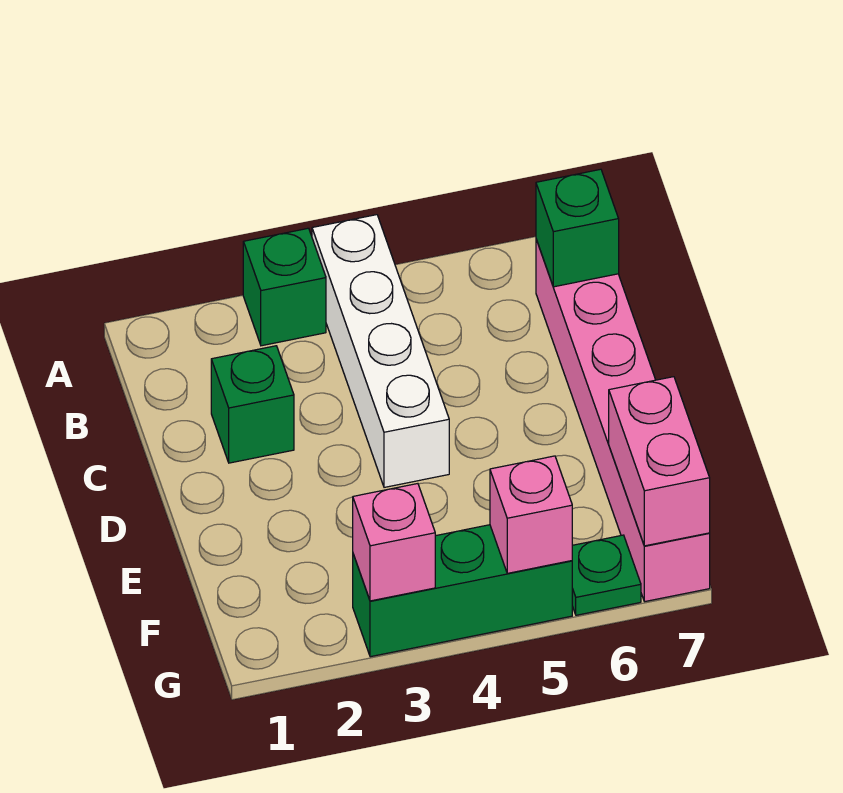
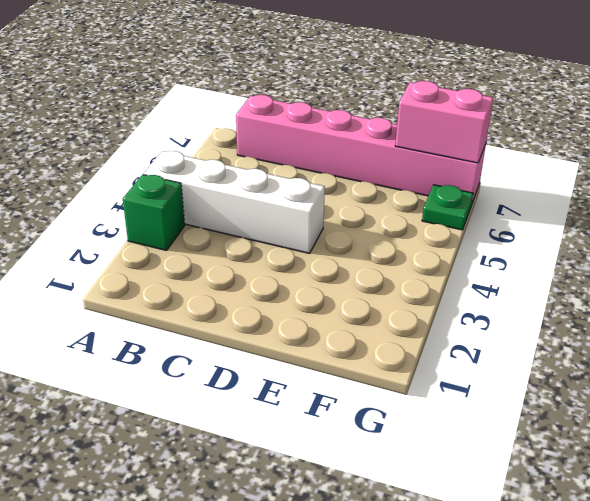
none -> green 1x1 brick [211,346,294,463]
none -> green 1x3 brick [353,525,572,657]

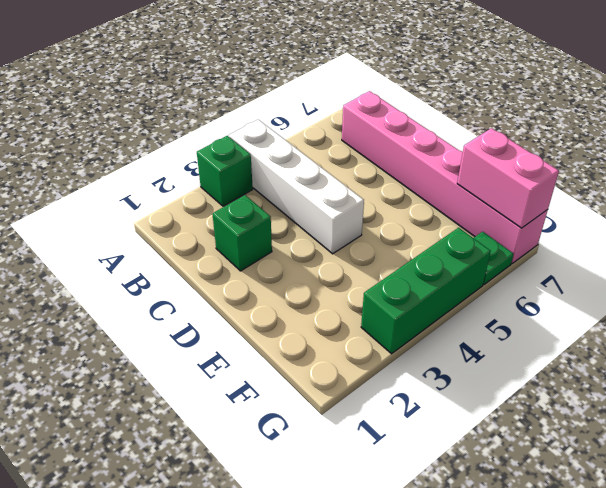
none -> green 1x1 brick [536,169,619,287]
none -> pink 1x1 brick [353,484,435,601]

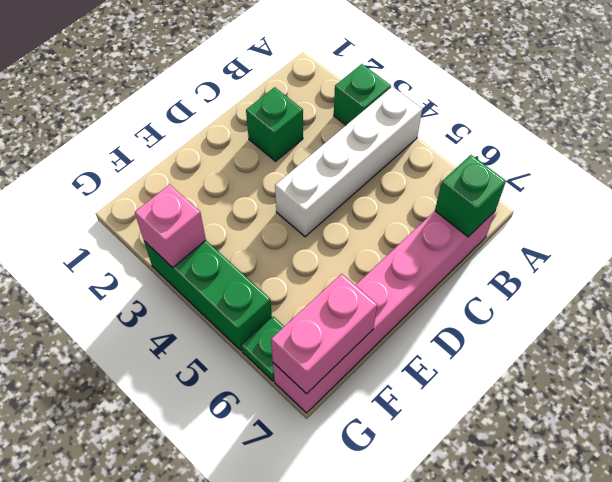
none -> pink 1x1 brick [490,456,572,573]

